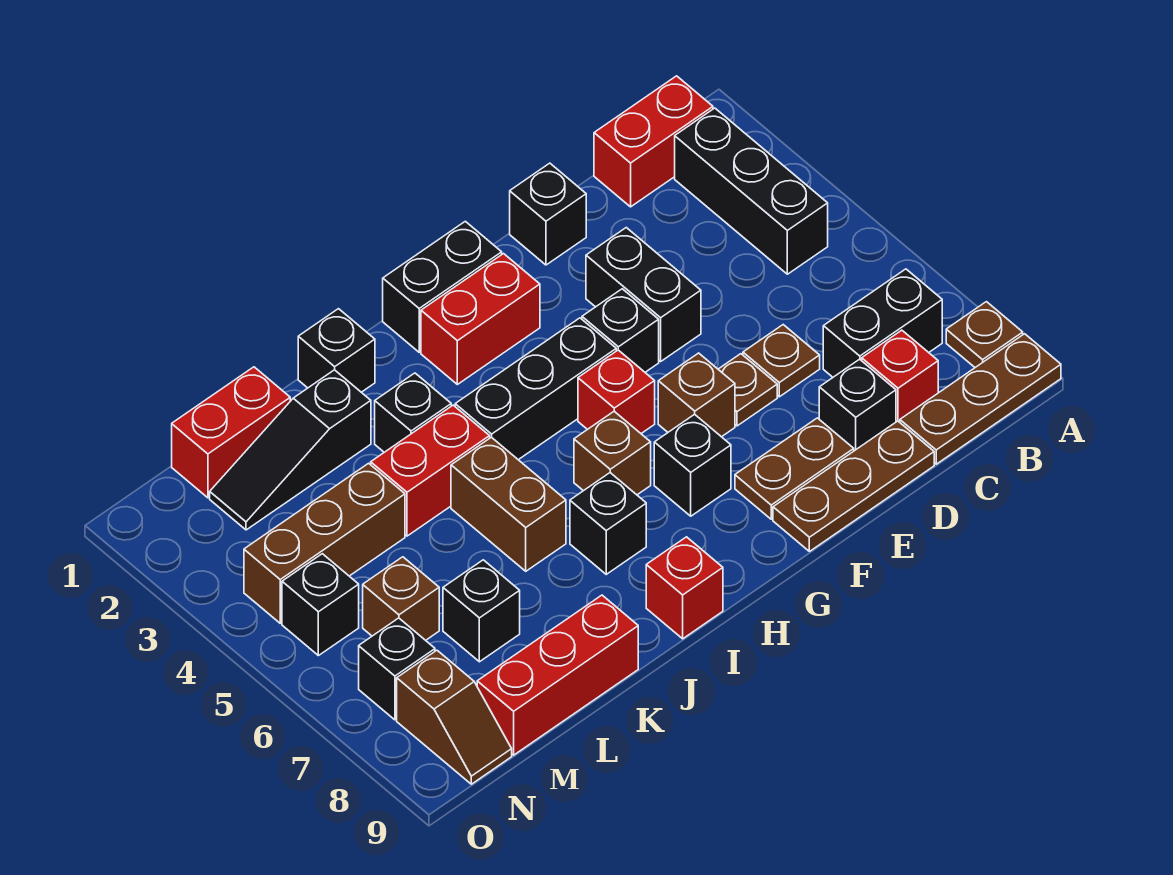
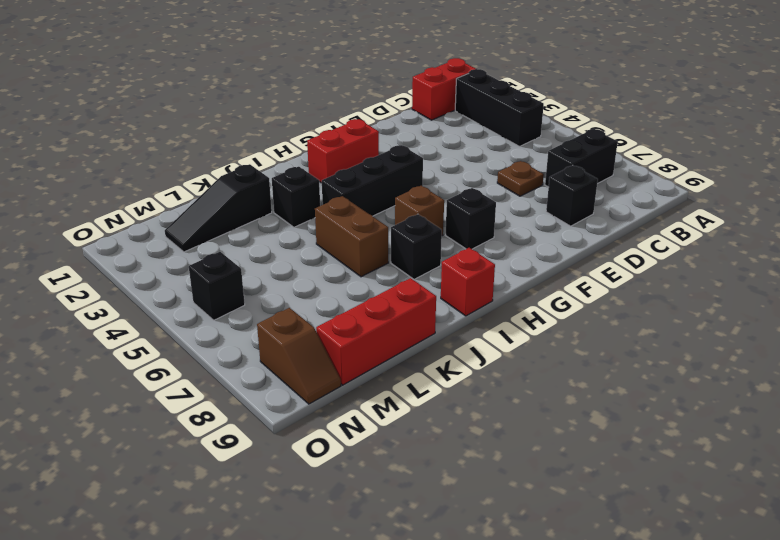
none -> brown 1x1 plate [946,302,1023,367]
none -> brown 1x3 plate [900,334,1061,464]
none -> red 1x1 brick [862,330,938,422]
none -> brown 1x3 plate [773,421,934,551]

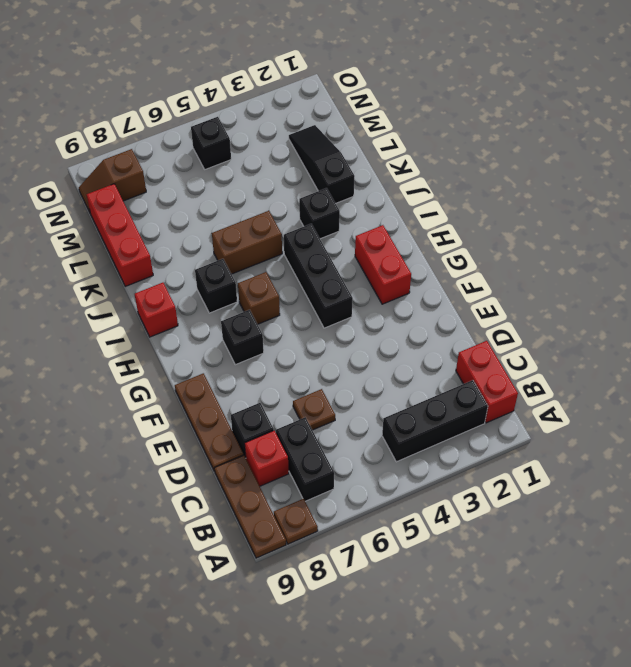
none -> black 1x1 brick [510,163,586,265]
none -> black 1x2 brick [586,228,701,361]
none -> brown 1x1 plate [718,354,777,426]
none -> brown 1x2 plate [735,418,854,519]

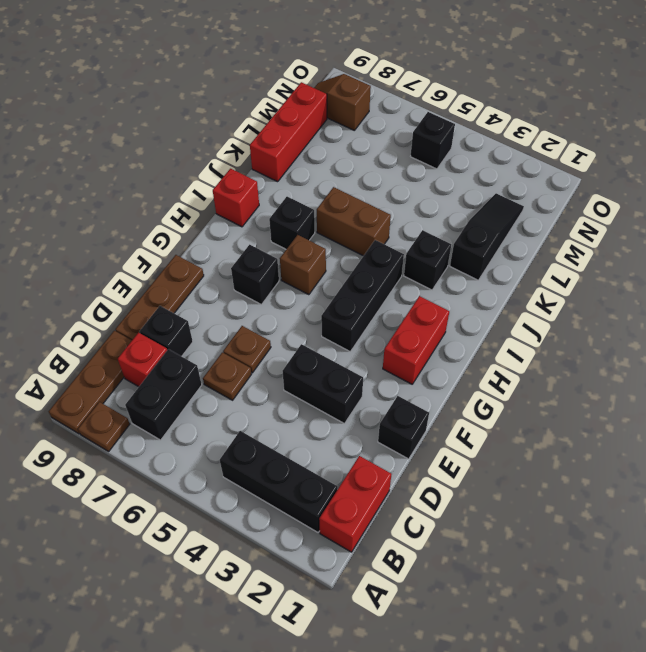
none -> brown 1x2 plate [735,418,854,519]
none -> black 1x1 brick [582,289,659,372]
none -> brown 1x1 brick [658,353,735,437]
none -> black 1x2 brick [383,221,502,352]

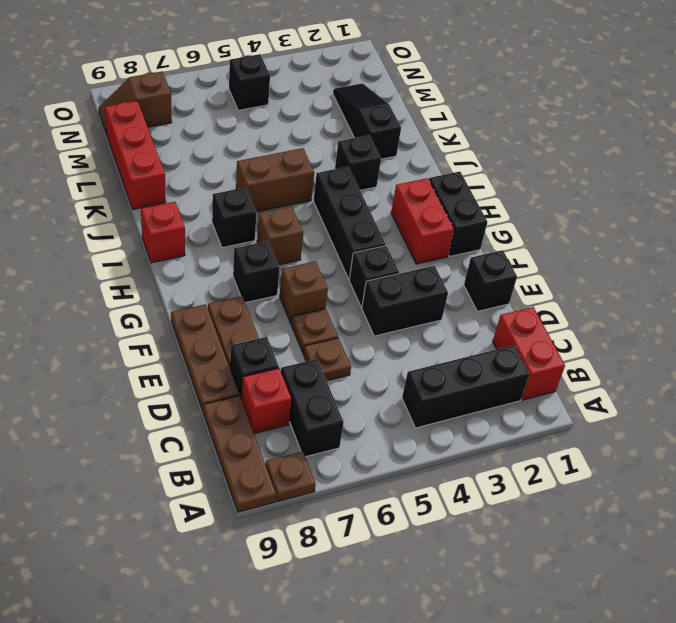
none -> red 1x1 brick [578,350,655,433]
none -> black 1x1 brick [298,309,375,392]
none -> red 1x2 brick [371,405,490,536]
none -> red 1x2 brick [172,367,290,498]

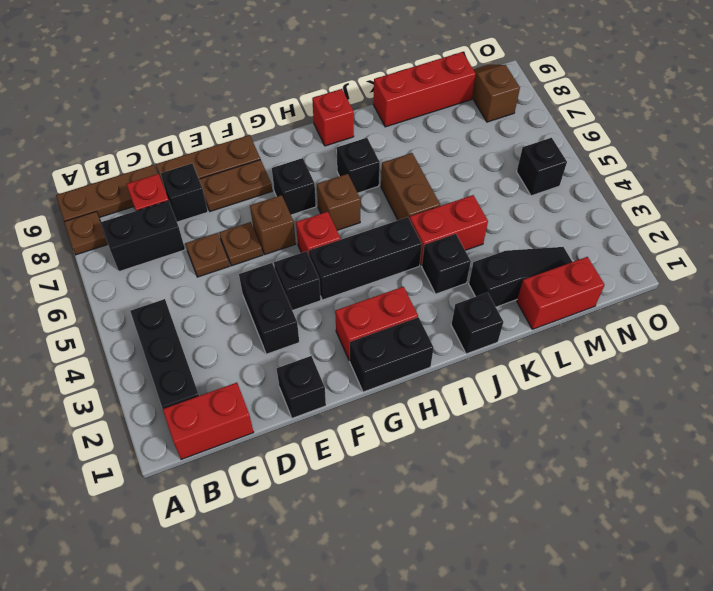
none -> brown 1x3 brick [244,463,405,623]
none -> black 1x1 brick [443,560,520,662]
none -> brown 1x1 brick [363,557,439,640]
none -> black 1x1 brick [359,618,435,720]

